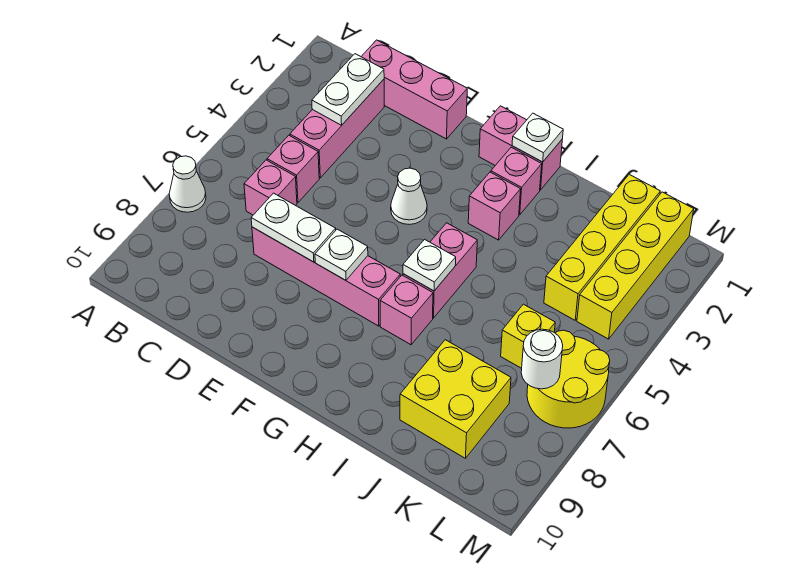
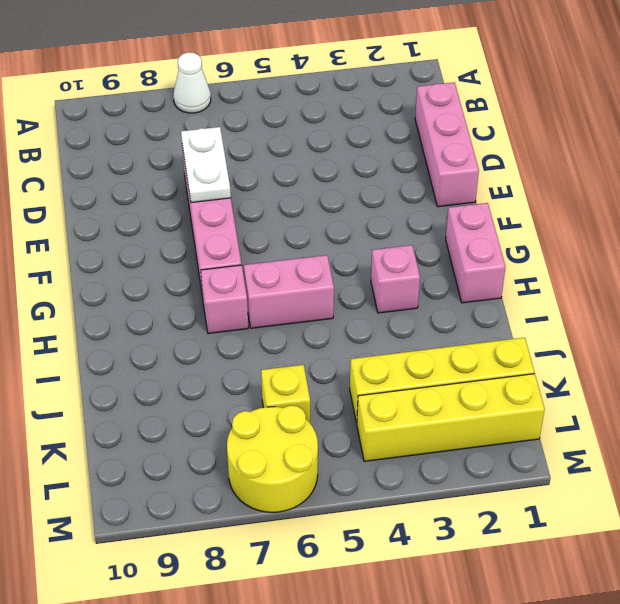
none -> pink 1x3 brick [290,79,384,178]
none -> pink 1x1 brick [267,135,319,203]
none -> pink 1x1 brick [244,160,297,215]

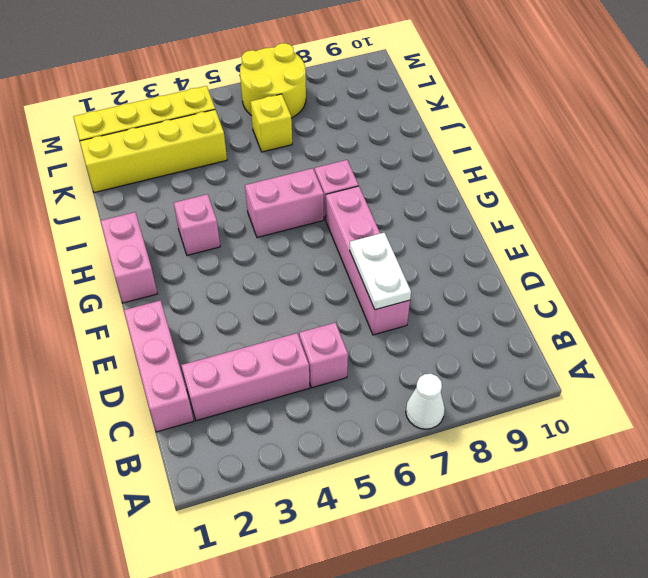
none -> pink 1x1 brick [244,160,297,215]
none -> white 1x1 cone [391,168,427,225]
none -> pink 1x1 brick [491,147,542,215]

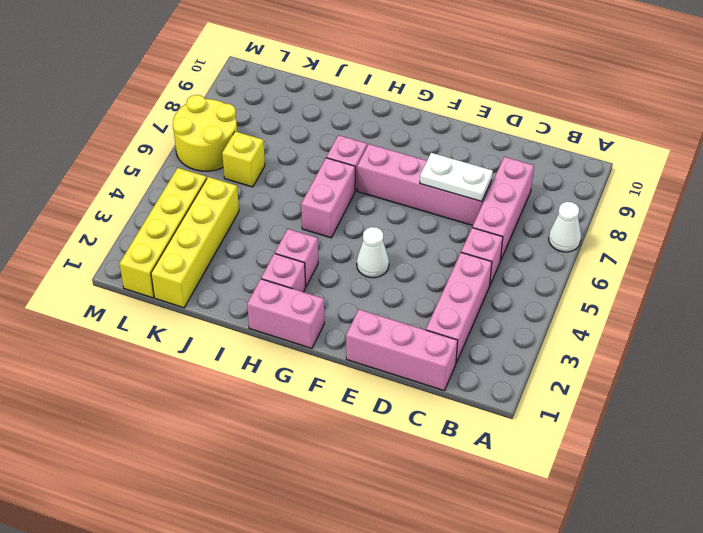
pink 1x3 brick [472,157,534,261] -> pink 1x1 brick [244,160,297,215]
none -> yellow 2x2 brick [400,340,511,458]
none -> white 1x2 plate [312,54,384,125]
none -> white 1x1 plate [315,229,368,280]

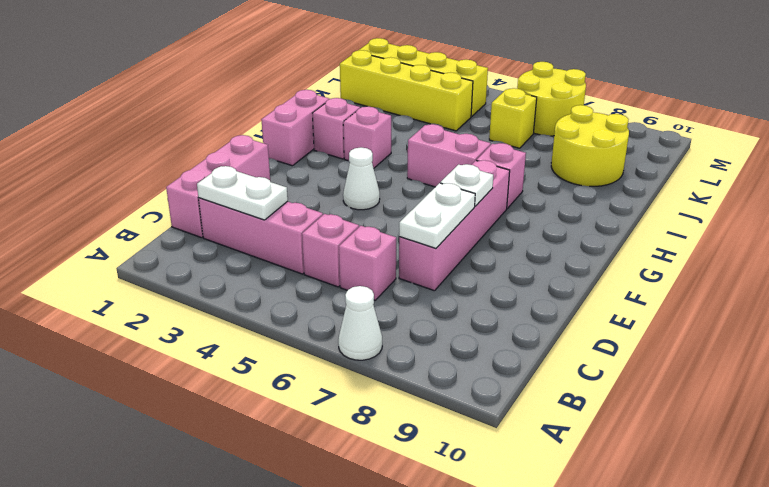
yellow 2x2 round brick [551,105,629,186] -> yellow 2x2 brick [400,340,511,458]
none -> white 1x1 plate [512,113,563,162]
none -> white 1x1 plate [403,239,456,291]
none -> white 1x1 round brick [521,329,563,389]

